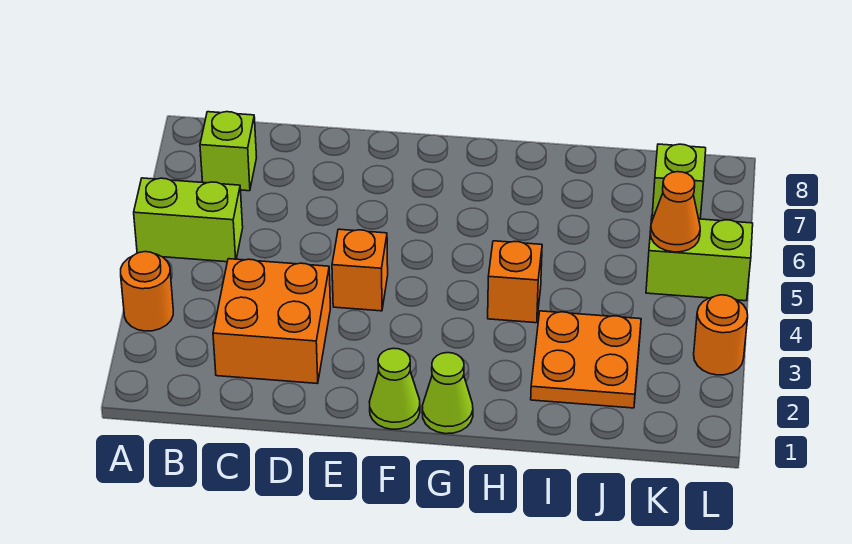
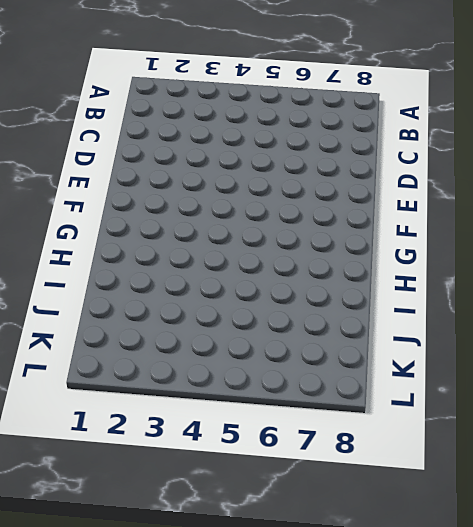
none -> orange 1x1 round brick [121,252,173,331]
none -> lime 1x2 brick [134,178,243,262]
none -> lime 1x1 brick [200,112,257,191]

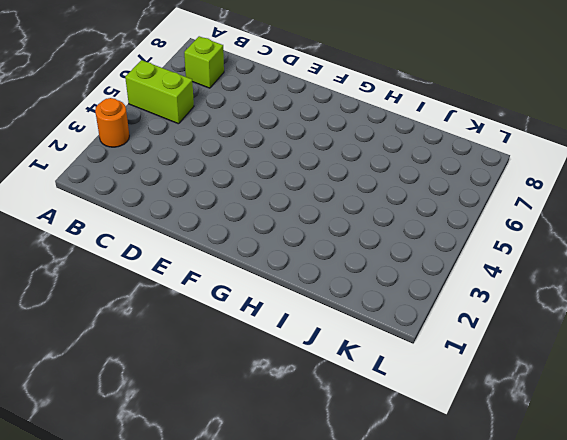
none -> orange 2x2 brick [213,259,330,384]
none -> orange 1x1 brick [332,229,388,311]
none -> lime 1x1 cone [369,348,420,429]

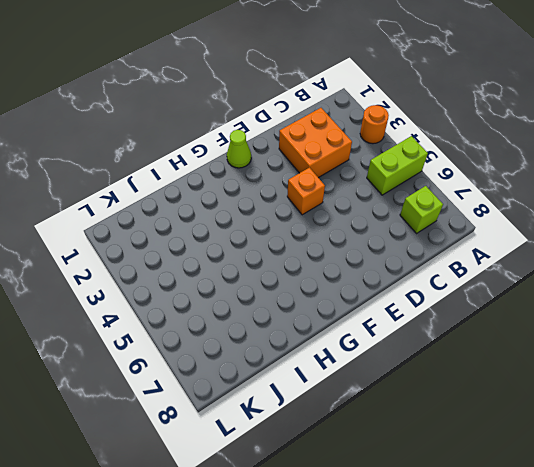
none -> lime 1x1 cone [422,353,473,434]
none -> orange 1x1 brick [488,241,542,323]
none -> orange 2x2 plate [531,311,641,408]

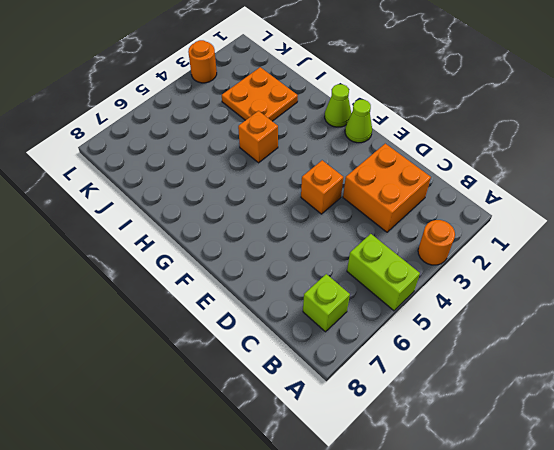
none -> lime 1x2 brick [646,216,753,301]
none -> lime 1x1 brick [652,144,706,219]
none -> orange 1x1 cone [650,172,700,252]

